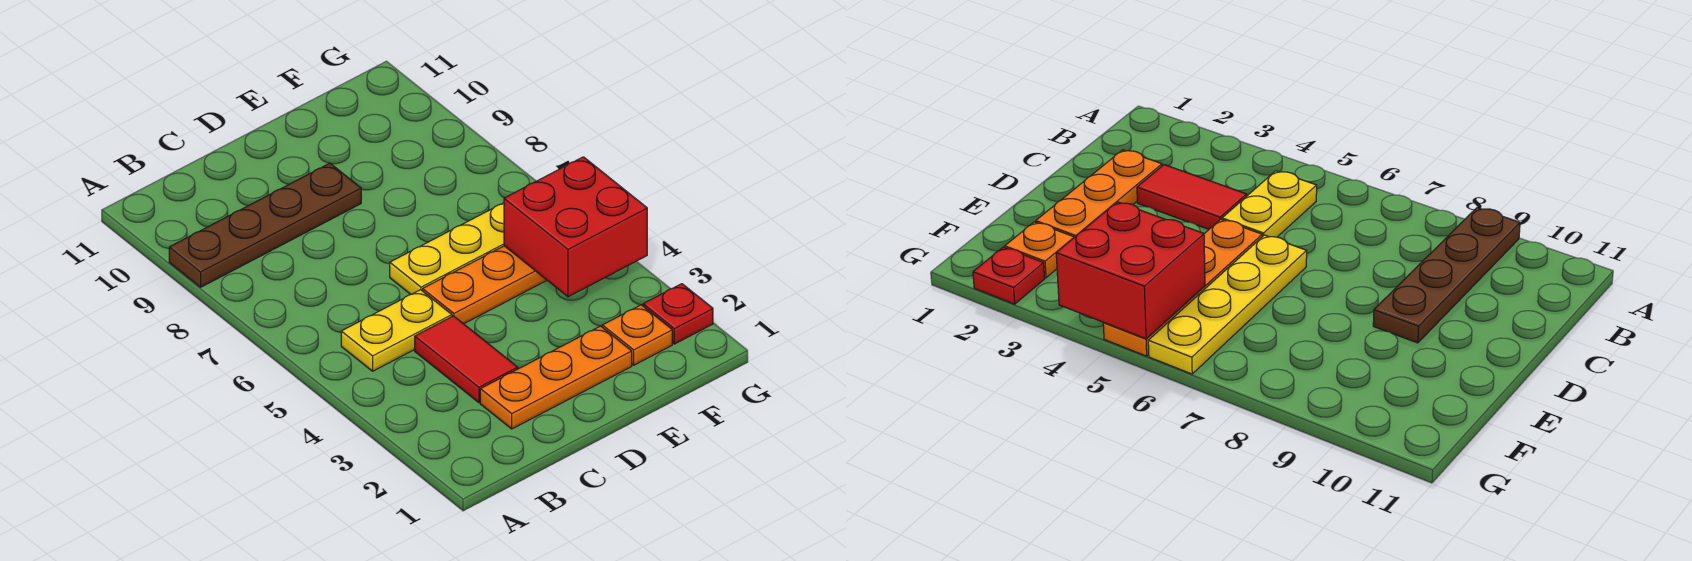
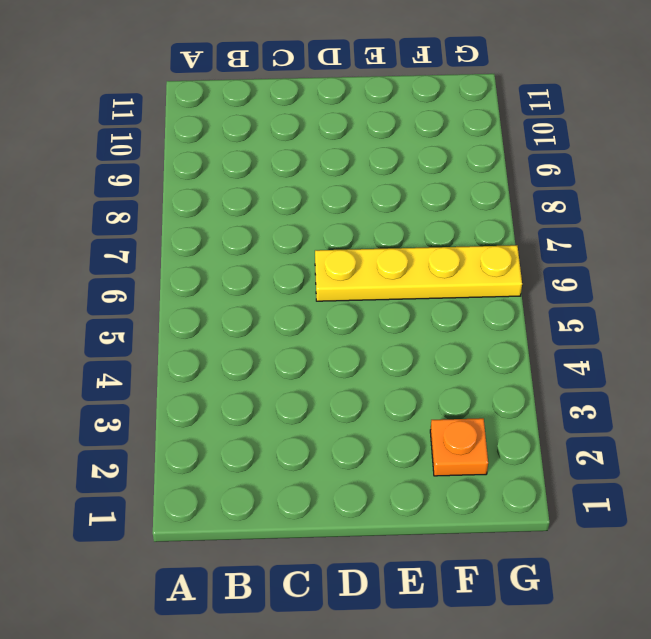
none -> brown 1x4 plate [169,163,361,287]
none -> yellow 1x2 plate [341,290,452,371]

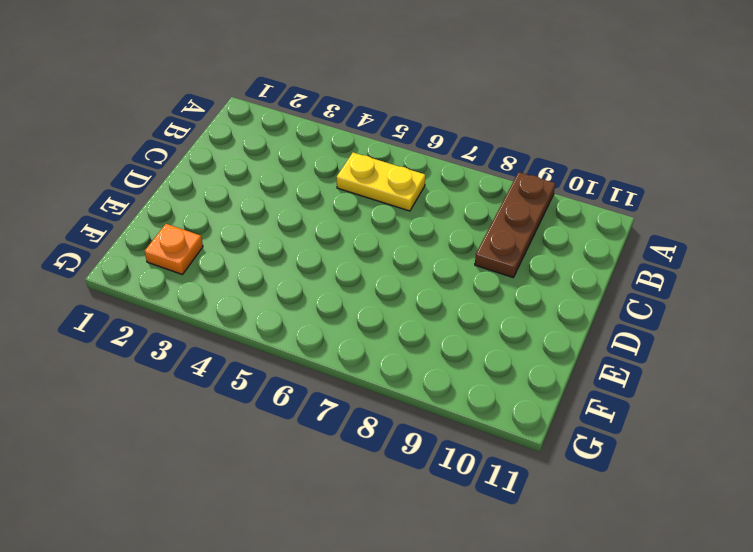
brown 1x3 plate [475,172,555,277] -> brown 1x4 plate [169,163,361,287]
yellow 1x2 plate [337,153,425,211] -> yellow 1x2 plate turned to [341,290,452,371]
none -> orange 1x3 plate [480,326,632,429]
none -> red 1x2 tile [415,316,518,403]

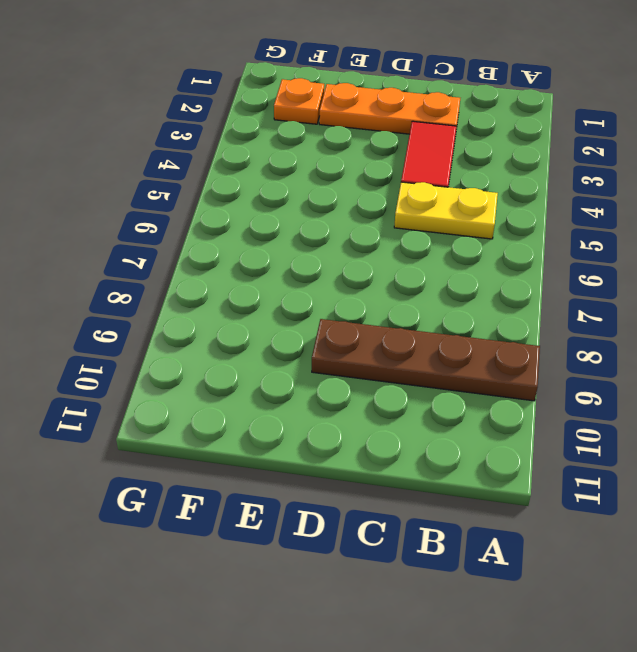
none -> orange 1x4 plate [423,246,547,324]
none -> yellow 1x4 plate [390,203,504,294]

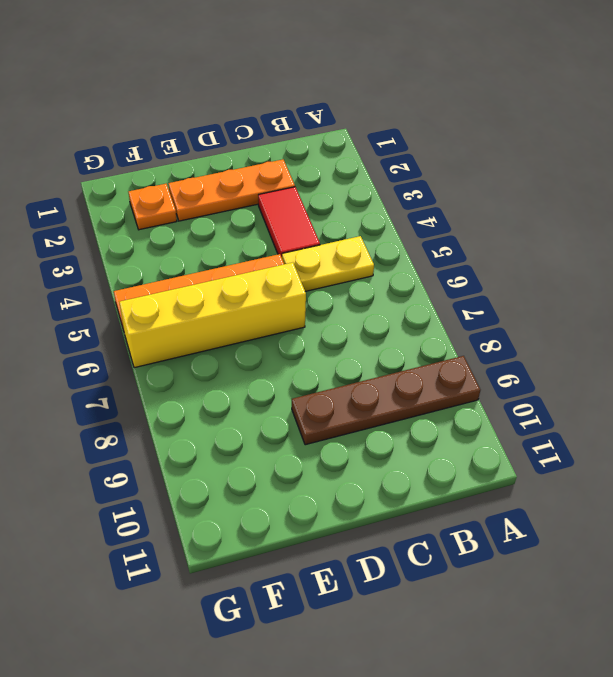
yellow 1x4 brick [119,262,306,368] -> yellow 1x4 plate [390,203,504,294]
none -> red 1x1 plate [643,284,713,344]
none -> red 2x2 brick [504,157,647,297]

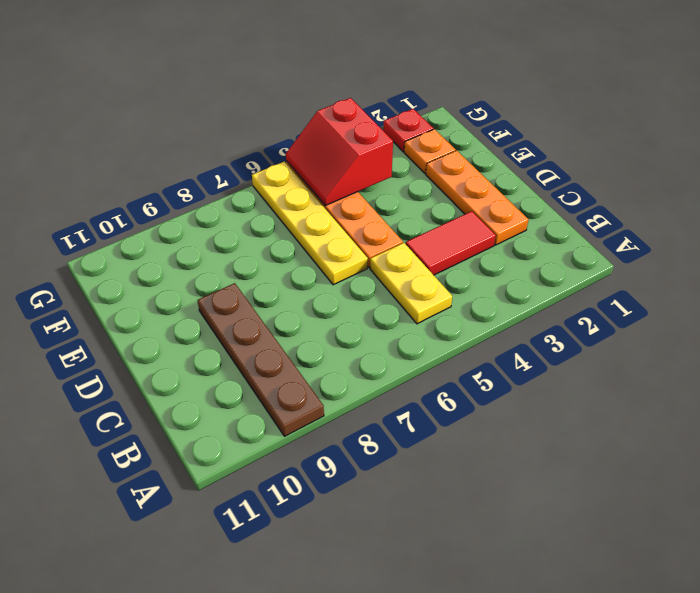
red 2x2 slope [286,98,393,206] -> red 2x2 brick [504,157,647,297]

